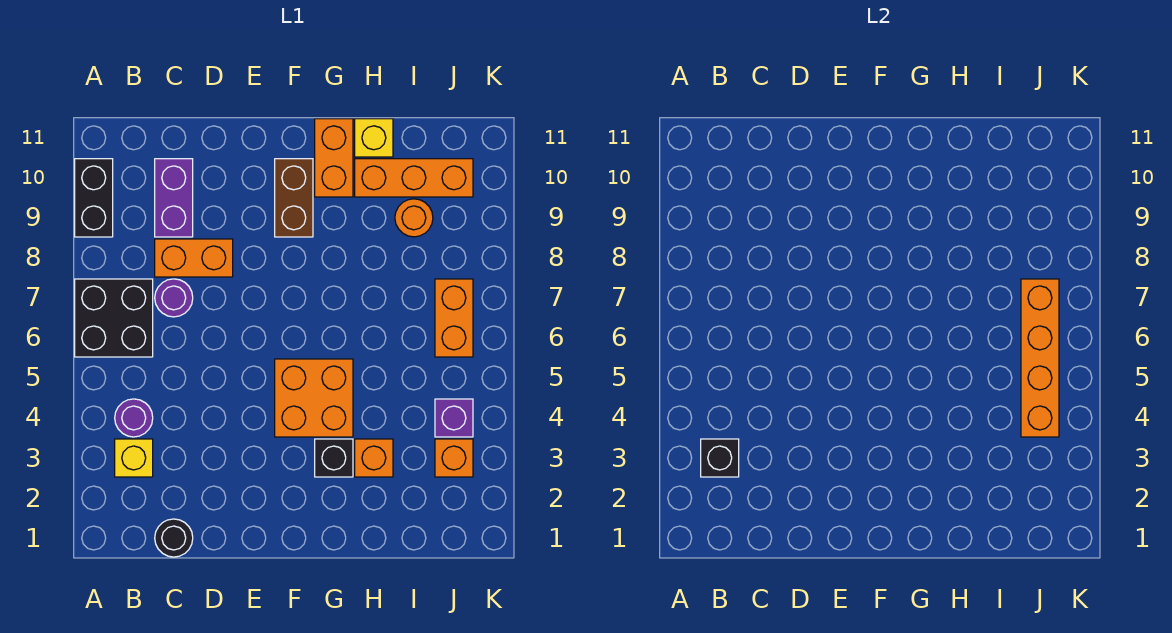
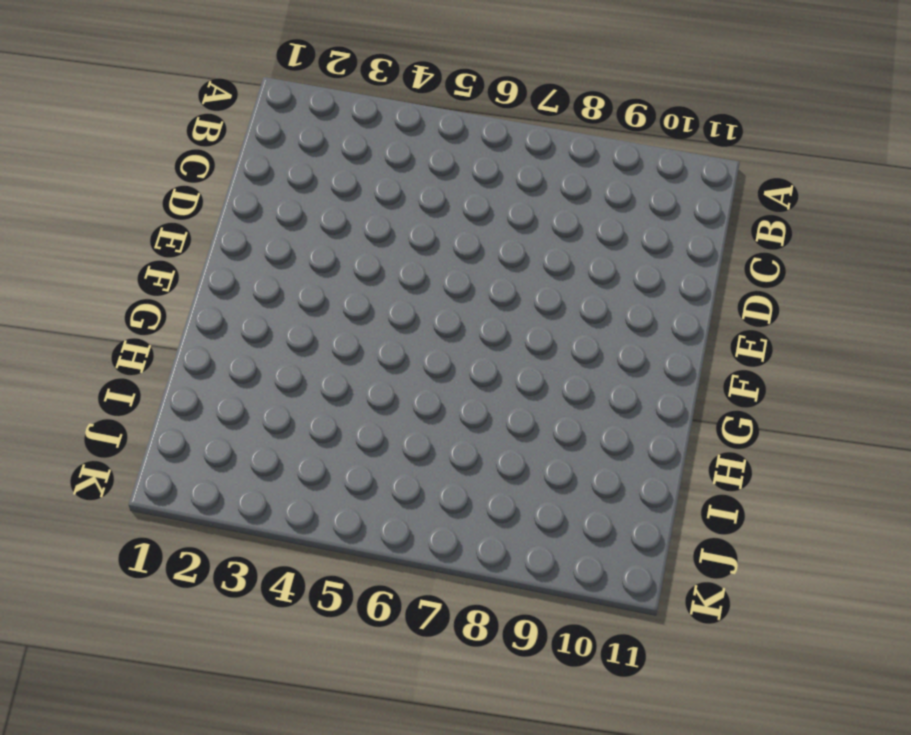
none -> black 2x2 brick [75,279,153,357]
none -> black 1x2 brick [75,159,113,237]
none -> yellow 1x1 brick [115,439,153,477]

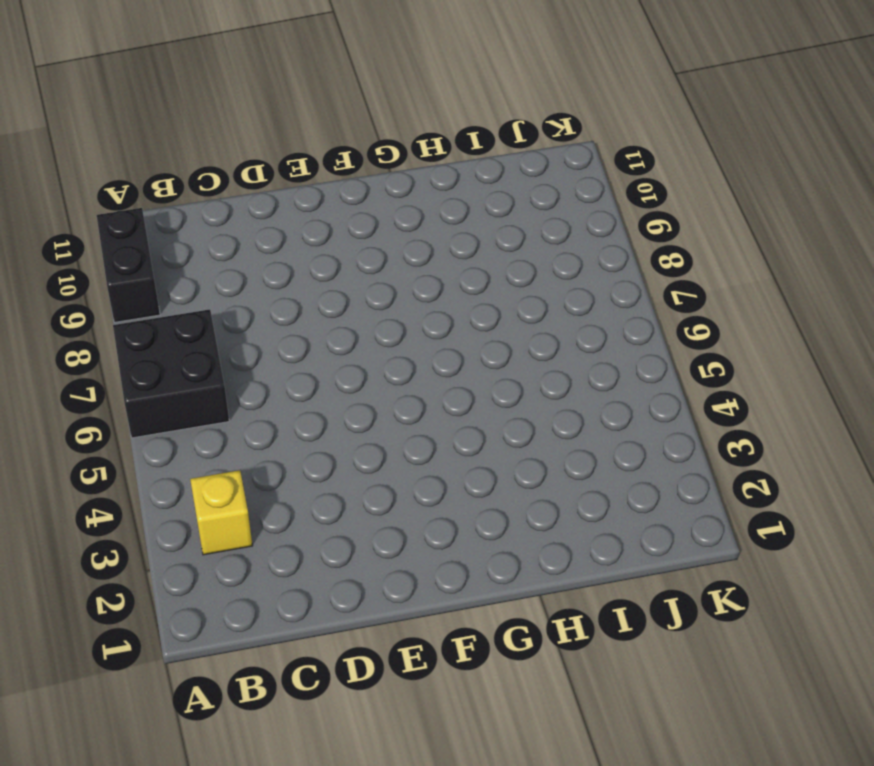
none -> purple 1x1 round brick [115,399,153,437]
none -> black 1x1 round brick [155,519,193,557]
none -> purple 1x1 round brick [155,279,193,317]

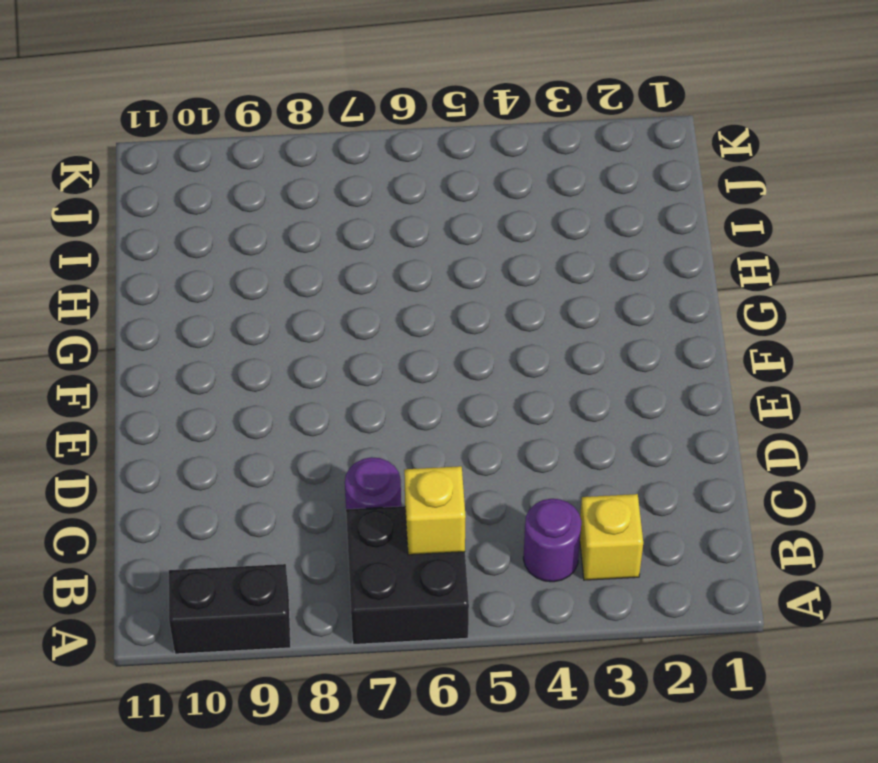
yellow 1x1 brick [404,466,466,555] -> yellow 1x1 brick moved to [355,119,393,157]
none -> black 1x1 round brick [155,519,193,557]
none -> orange 1x2 brick [155,239,233,277]
none -> purple 1x2 brick [155,159,193,237]

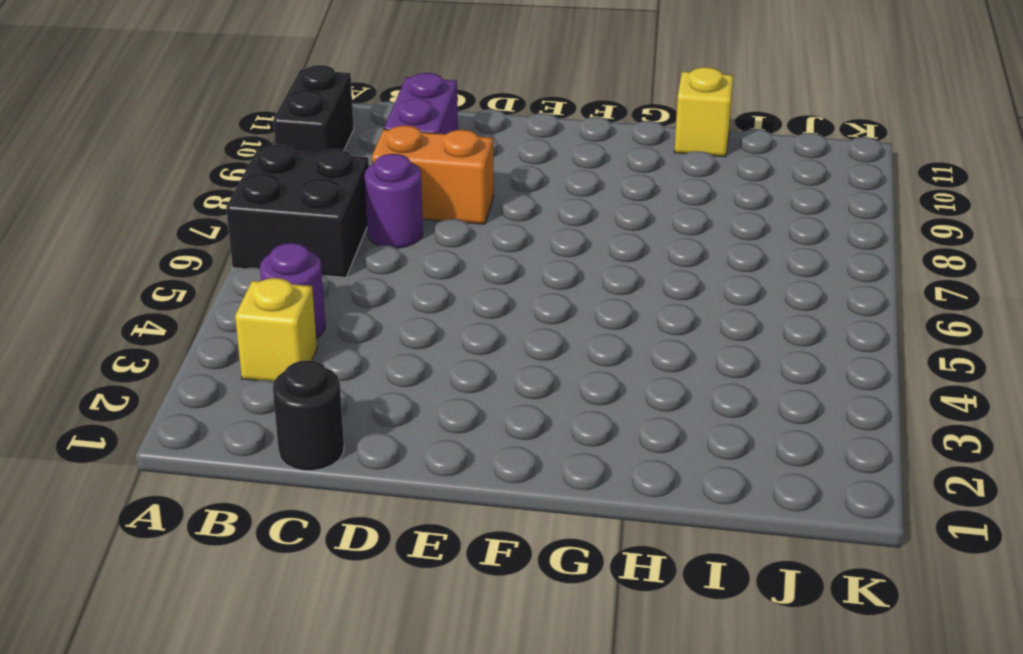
none -> orange 2x2 brick [275,359,353,437]
none -> brown 1x2 brick [275,159,313,237]
none -> black 1x1 brick [315,439,353,477]

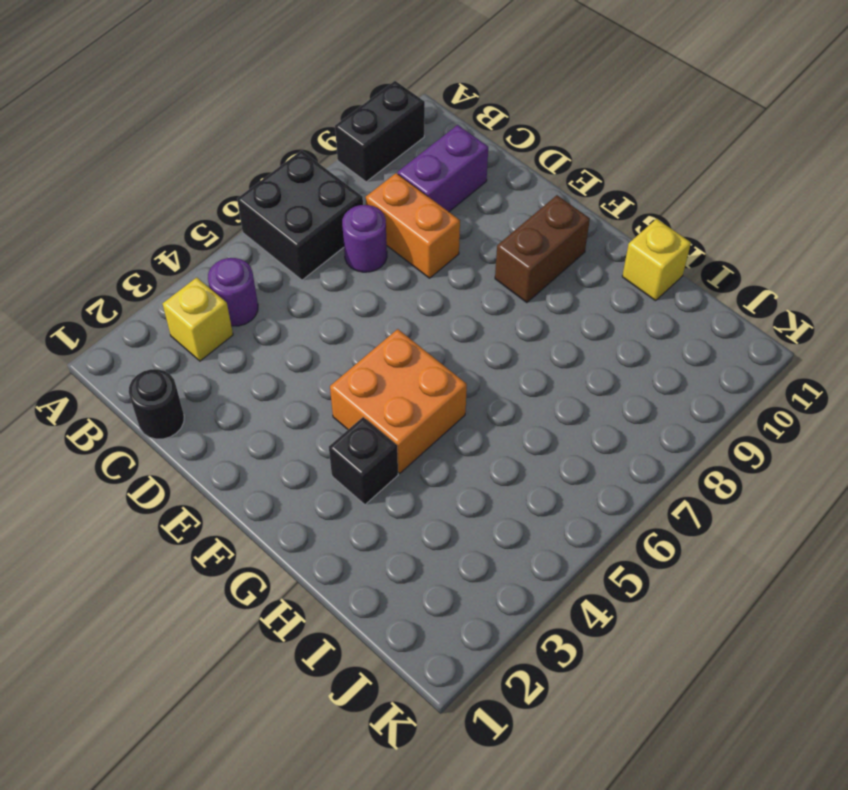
none -> orange 1x2 brick [315,119,353,197]
none -> orange 1x1 brick [355,439,393,477]
none -> orange 1x3 brick [355,159,473,197]

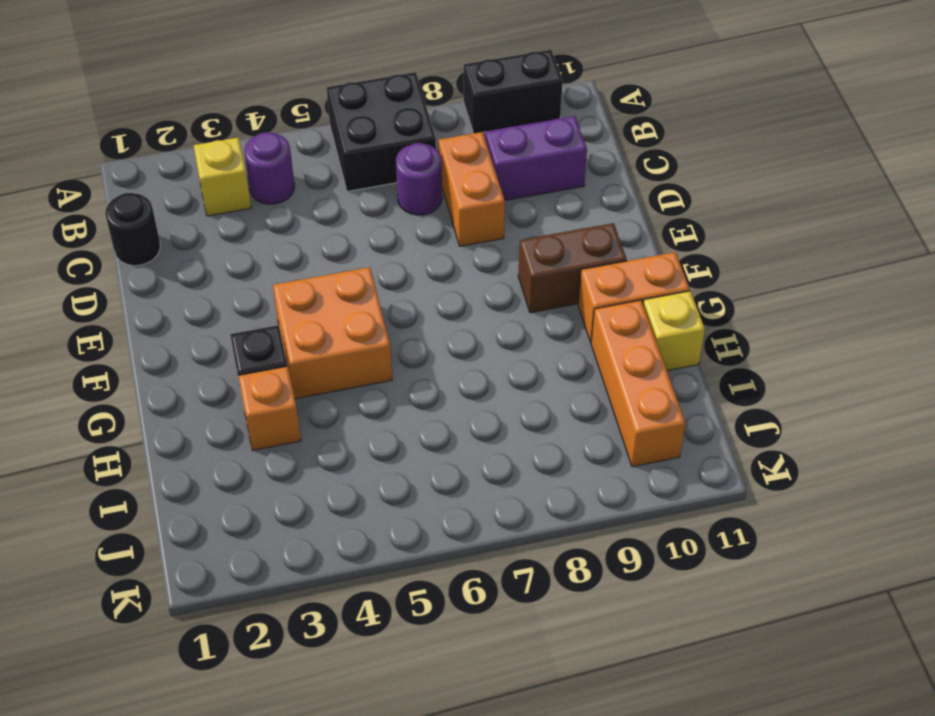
none -> orange 1x1 round brick [395,199,433,237]
none -> orange 1x1 brick [435,439,473,477]
none -> purple 1x1 brick [435,399,473,437]

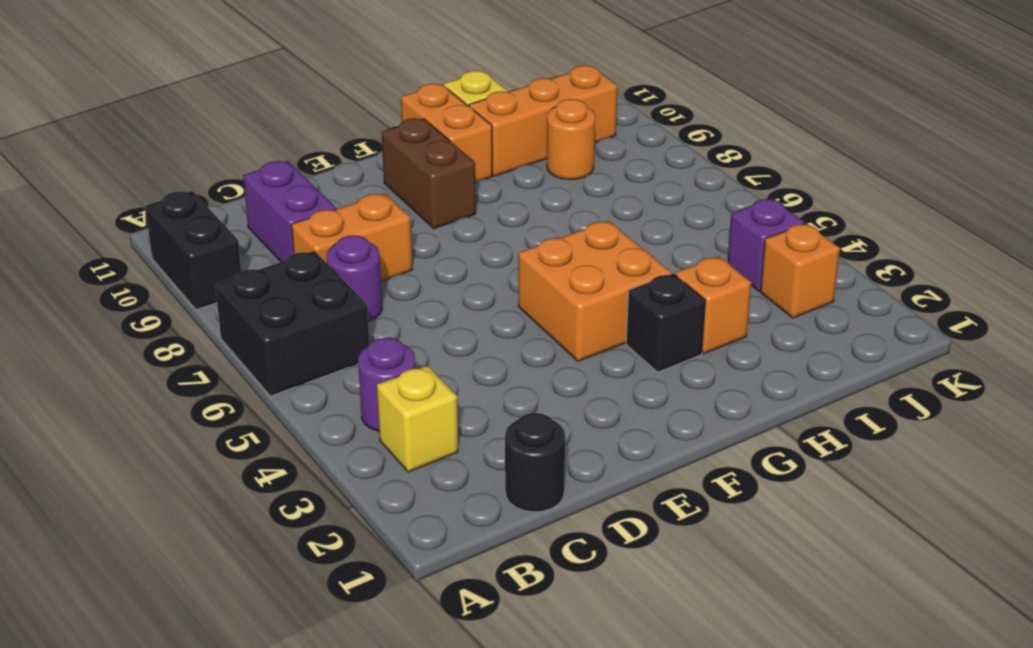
none -> orange 1x2 brick [435,279,473,357]
none -> black 1x1 brick [701,439,739,477]
none -> orange 1x4 brick [1021,279,1059,437]

